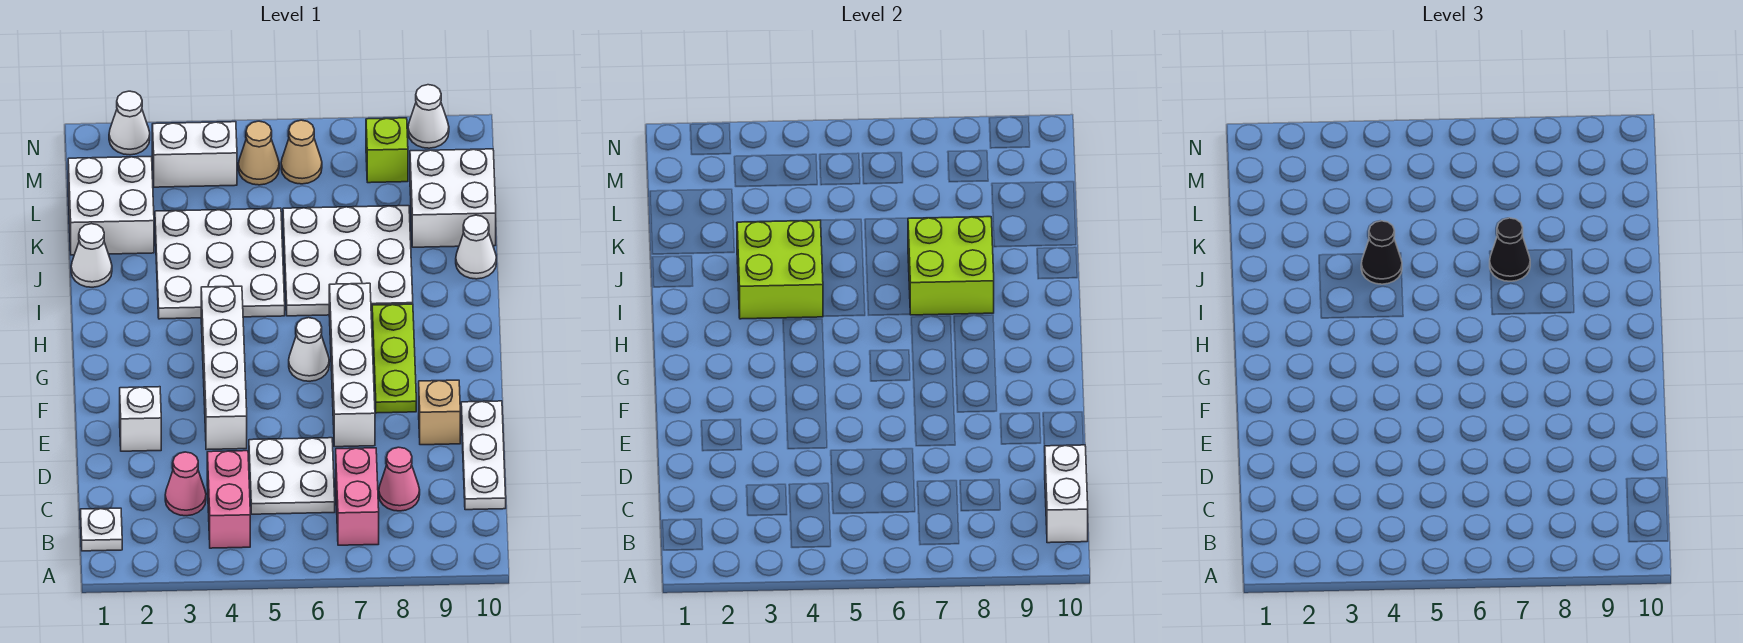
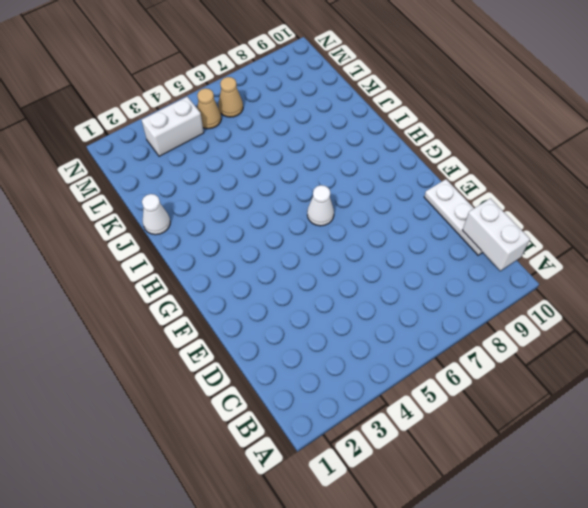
none -> white 1x1 plate [80,508,122,551]
none -> pink 1x2 brick [207,451,250,548]
none -> pink 1x2 brick [336,448,379,545]
none -> pink 1x1 cone [165,452,206,516]

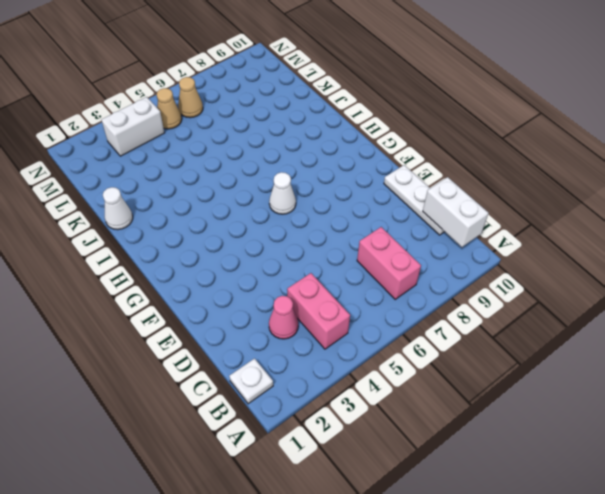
none -> white 2x2 plate [249,438,335,514]
none -> pink 1x1 cone [379,447,420,511]
none -> white 1x1 brick [120,387,161,451]
none -> white 1x4 brick [201,286,247,450]

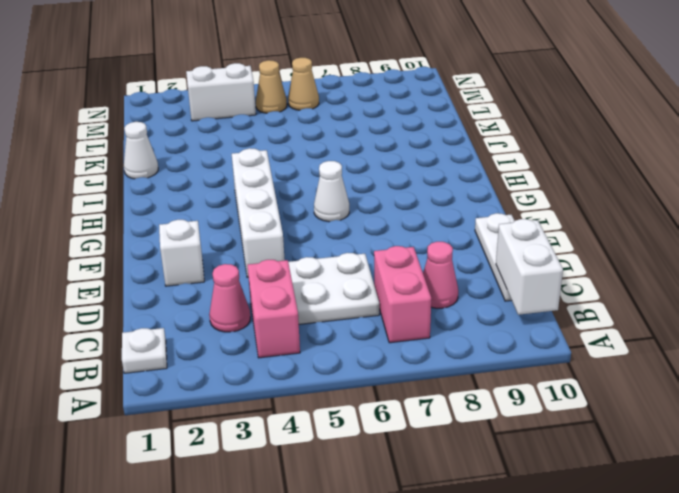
none -> white 1x4 brick [329,283,375,447]
none -> tan 1x1 brick [419,380,460,445]
none -> lime 1x3 plate [372,304,416,413]
none -> white 3x3 plate [155,208,285,319]

